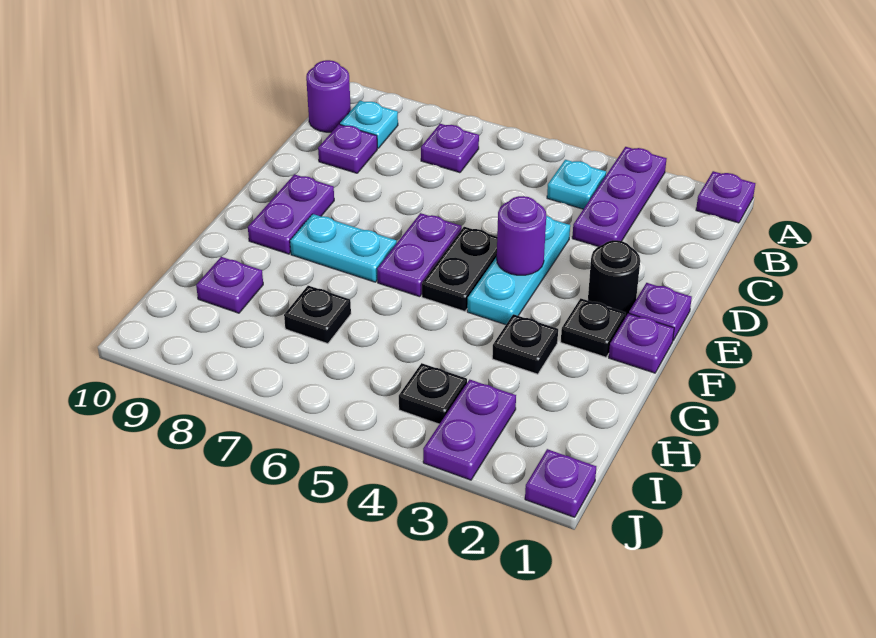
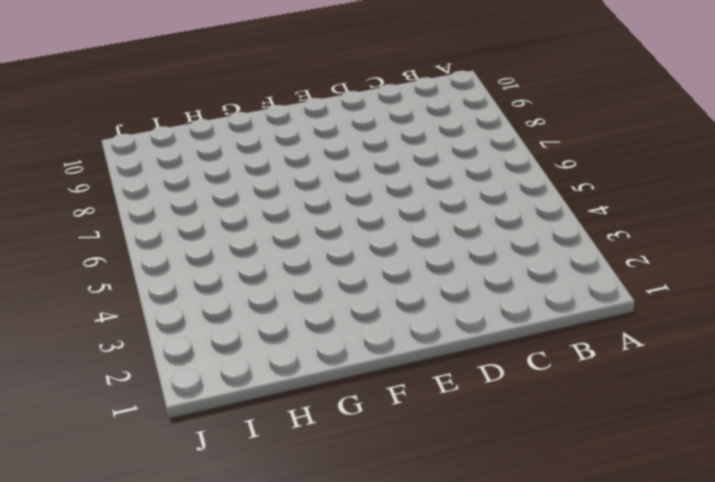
none -> purple 1x1 plate [696,171,755,223]
none -> purple 1x3 plate [572,147,667,247]
none -> cyan 1x1 plate [547,160,606,209]

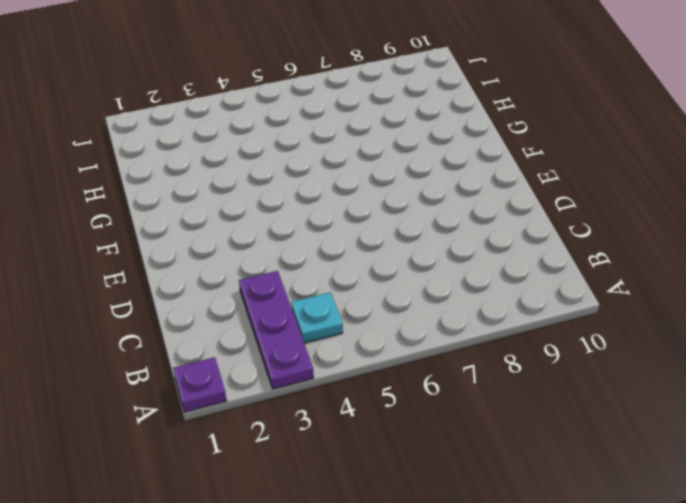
none -> purple 1x1 plate [421,124,479,173]
none -> cyan 1x1 plate [340,101,398,148]
none -> purple 1x1 round brick [306,60,351,132]

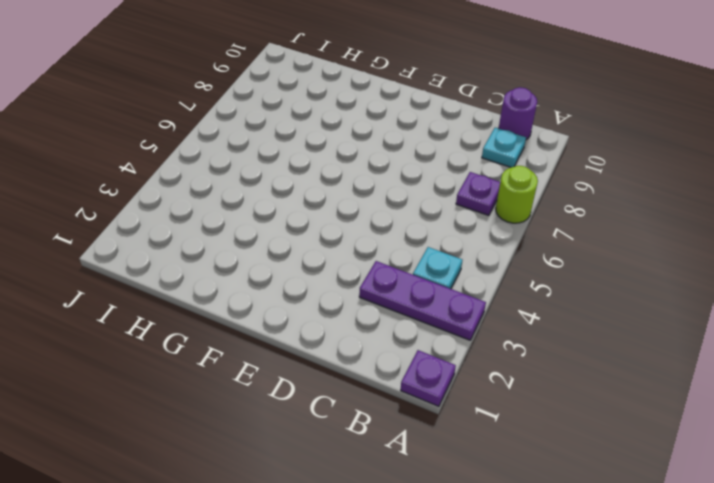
lime 1x1 round brick [496,166,538,223] -> none
none -> purple 1x1 plate [318,124,377,173]
none -> cyan 1x3 plate [467,216,570,325]
none -> purple 1x1 plate [629,283,692,340]

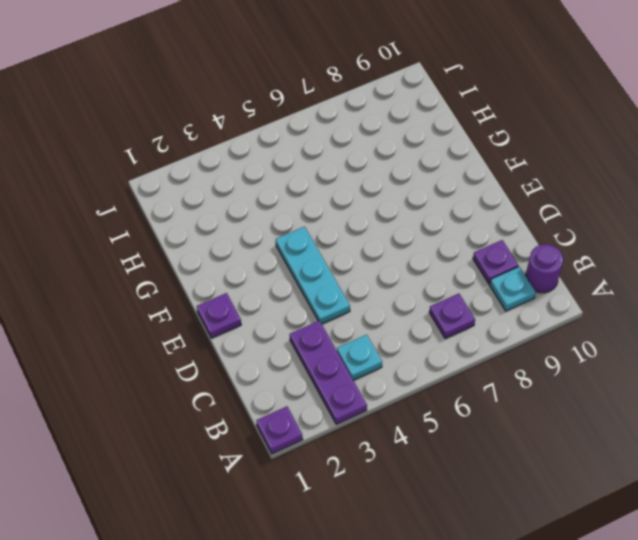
none -> black 1x1 round brick [588,240,640,317]
none -> black 1x2 plate [422,227,497,311]
none -> purple 1x2 plate [377,213,462,297]

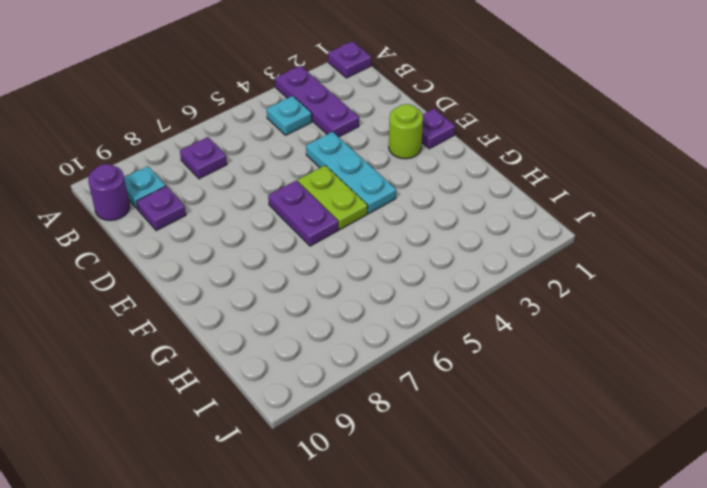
lime 1x1 round brick [389,104,423,159] -> black 1x1 round brick [588,240,640,317]
lime 1x2 plate [298,165,368,230] -> black 1x2 plate [422,227,497,311]
none -> purple 1x2 plate [248,174,334,254]
none -> purple 1x1 plate [609,313,674,373]
none -> black 1x1 plate [561,298,626,357]

